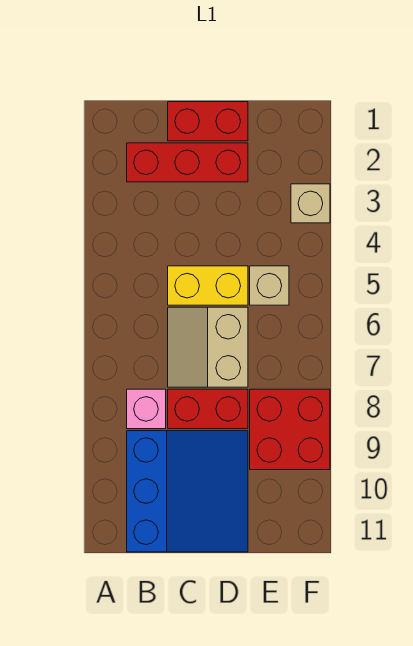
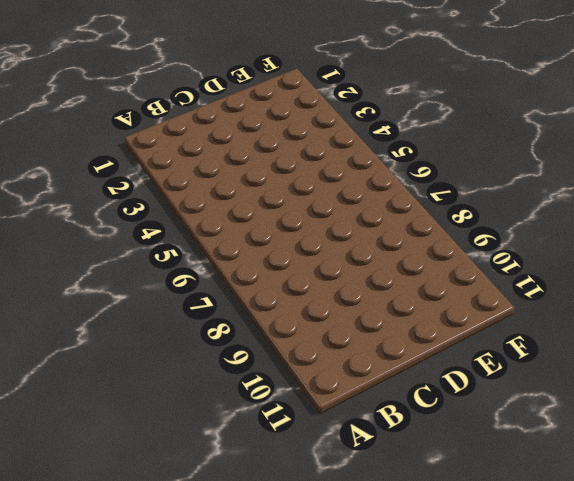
none -> red 1x3 brick [127,143,248,182]
none -> pink 1x1 brick [127,389,166,429]

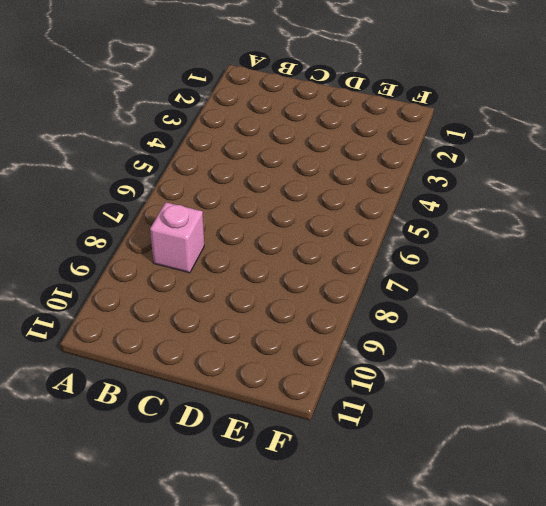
none -> red 1x3 brick [127,143,248,182]
none -> blue 3x3 slope [127,431,248,552]

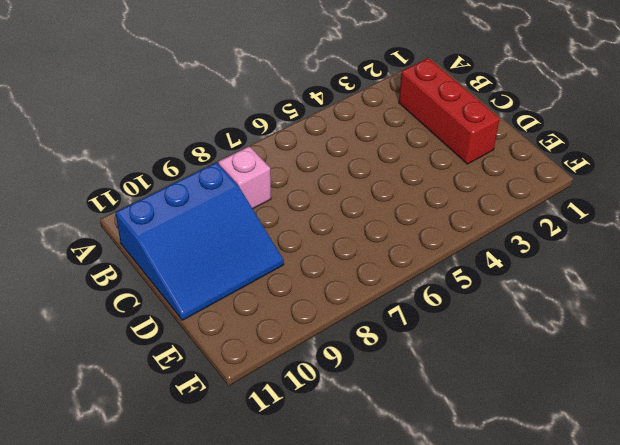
none -> red 1x2 brick [168,102,248,141]
none -> yellow 1x2 brick [168,266,248,305]

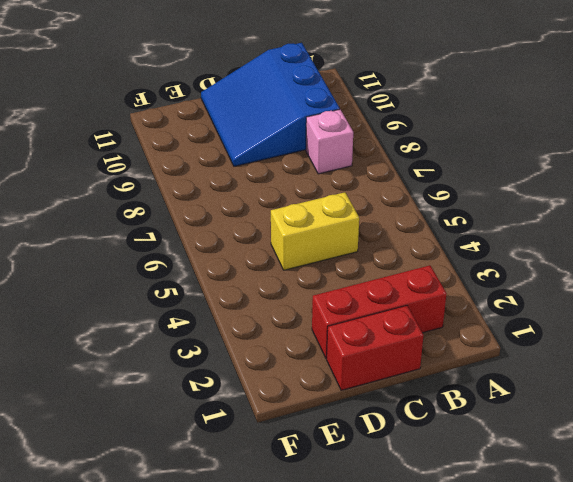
none -> tan 2x2 slope [168,307,248,387]
none -> red 1x2 brick [168,389,248,429]

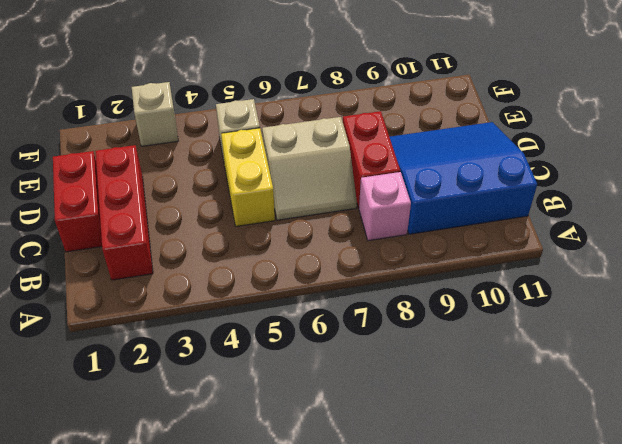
none -> red 2x2 brick [250,389,330,470]

